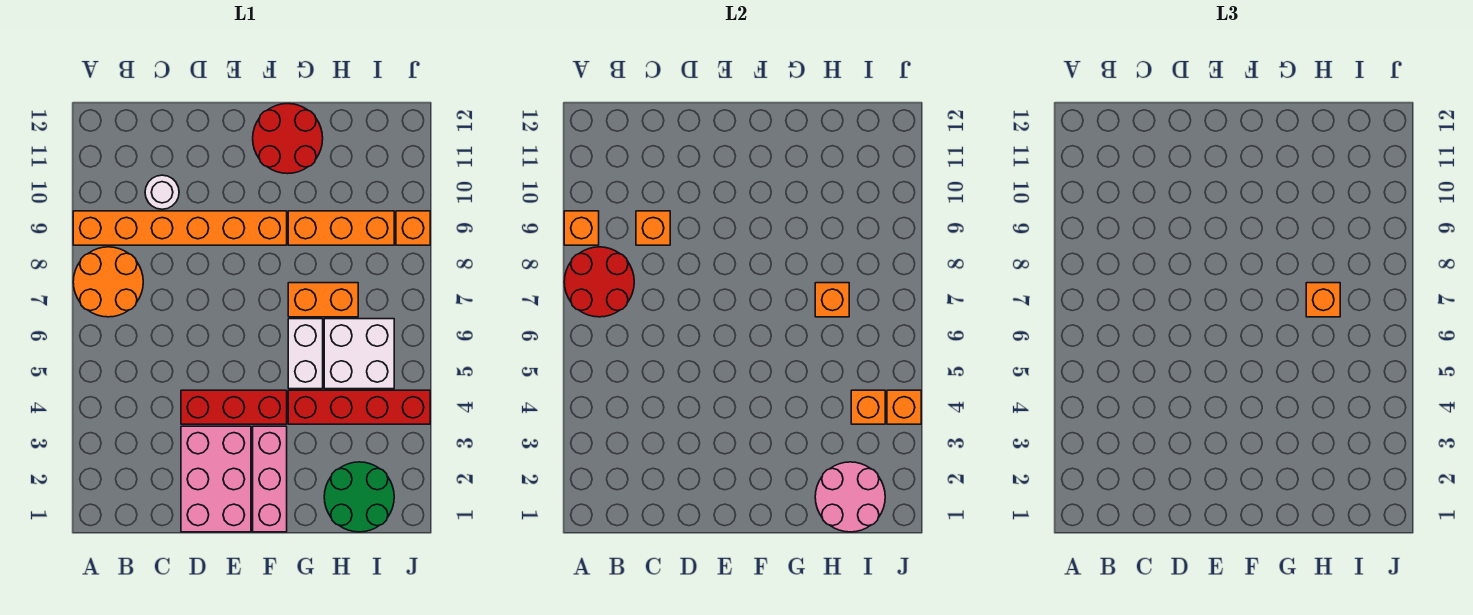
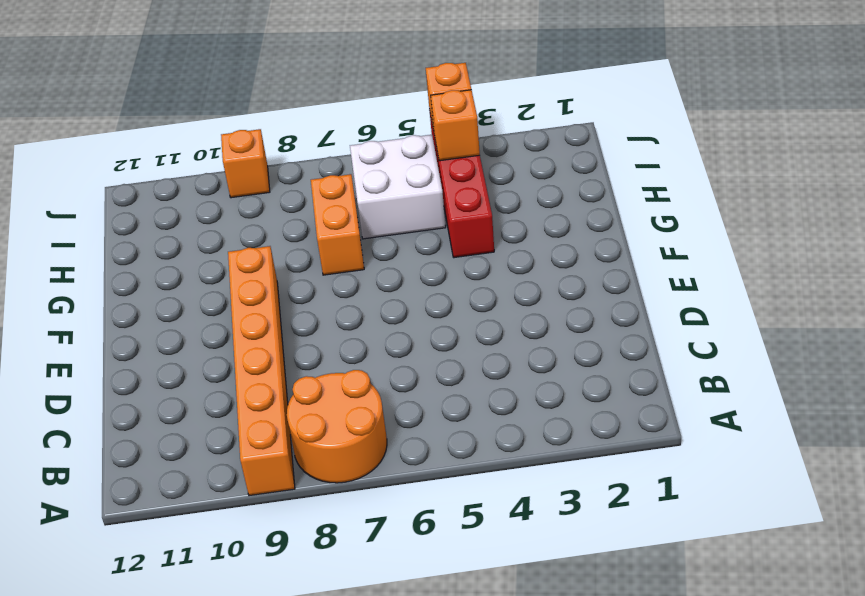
none -> white 1x1 round brick [145,175,179,209]
none -> pink 2x3 brick [181,426,251,532]
none -> red 1x3 brick [181,390,287,424]

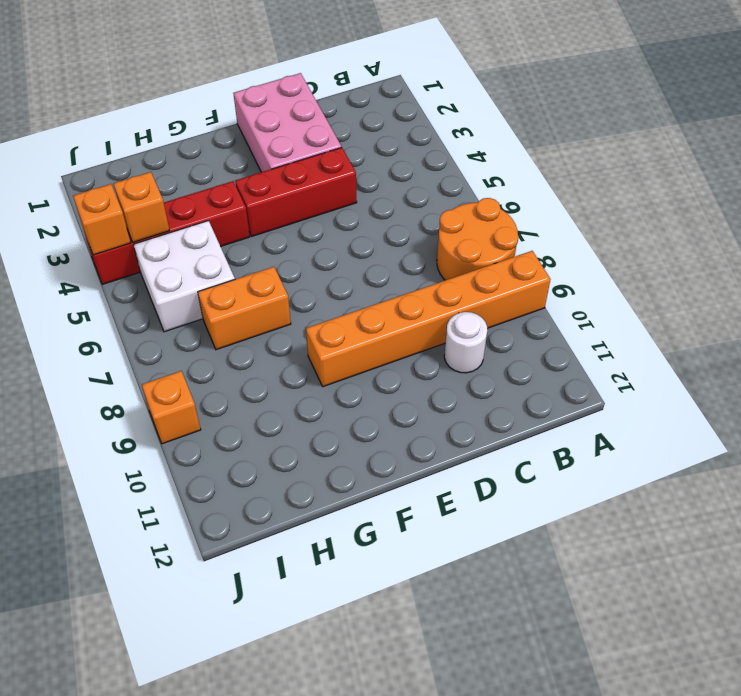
none -> pink 1x3 brick [253,426,287,532]
none -> red 2x2 round brick [253,104,323,174]
none -> white 1x2 brick [288,319,323,389]

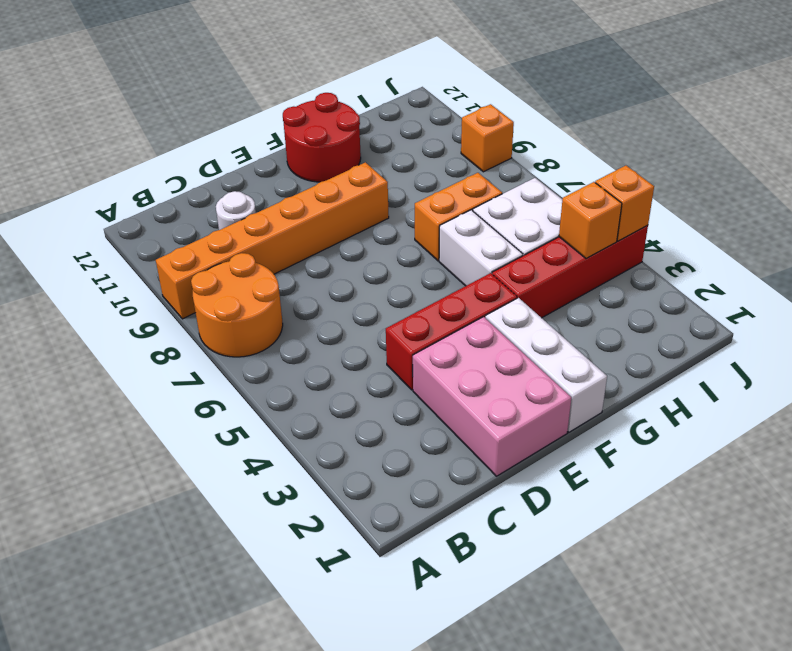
white 1x3 brick [485,298,607,432] -> pink 1x3 brick [253,426,287,532]
none -> orange 1x3 brick [288,211,394,245]
none -> green 2x2 round brick [324,462,394,532]
none -> red 2x2 round brick [564,247,634,317]

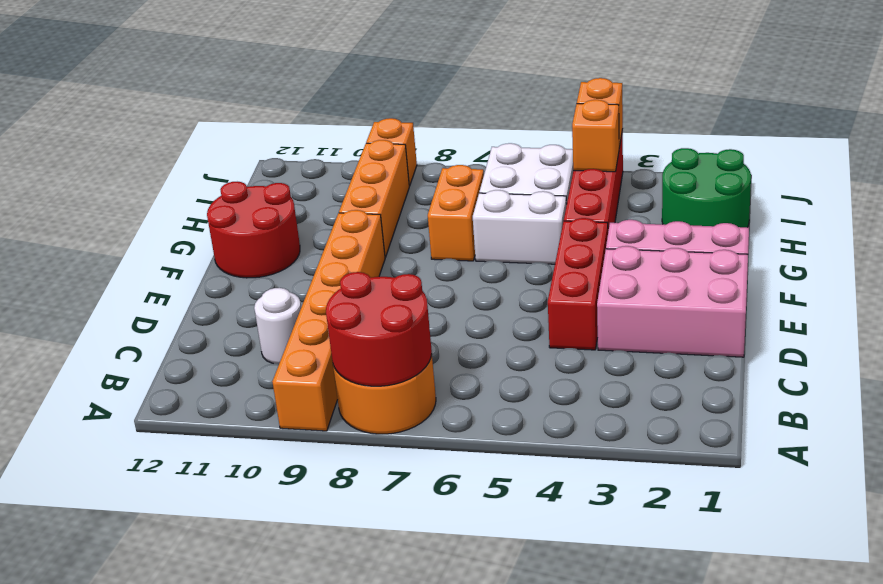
none -> orange 1x1 brick [564,211,599,245]
none -> orange 1x1 brick [636,211,670,245]
none -> pink 2x2 round brick [815,462,885,532]

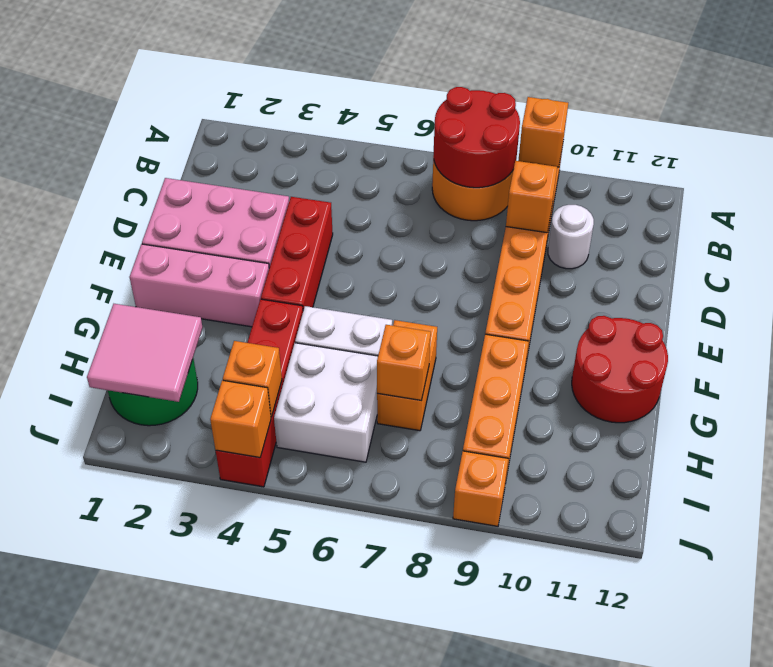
pink 2x2 tile [87,304,203,402] -> pink 2x2 round brick [815,462,885,532]
none -> orange 1x1 brick [1306,283,1340,317]

